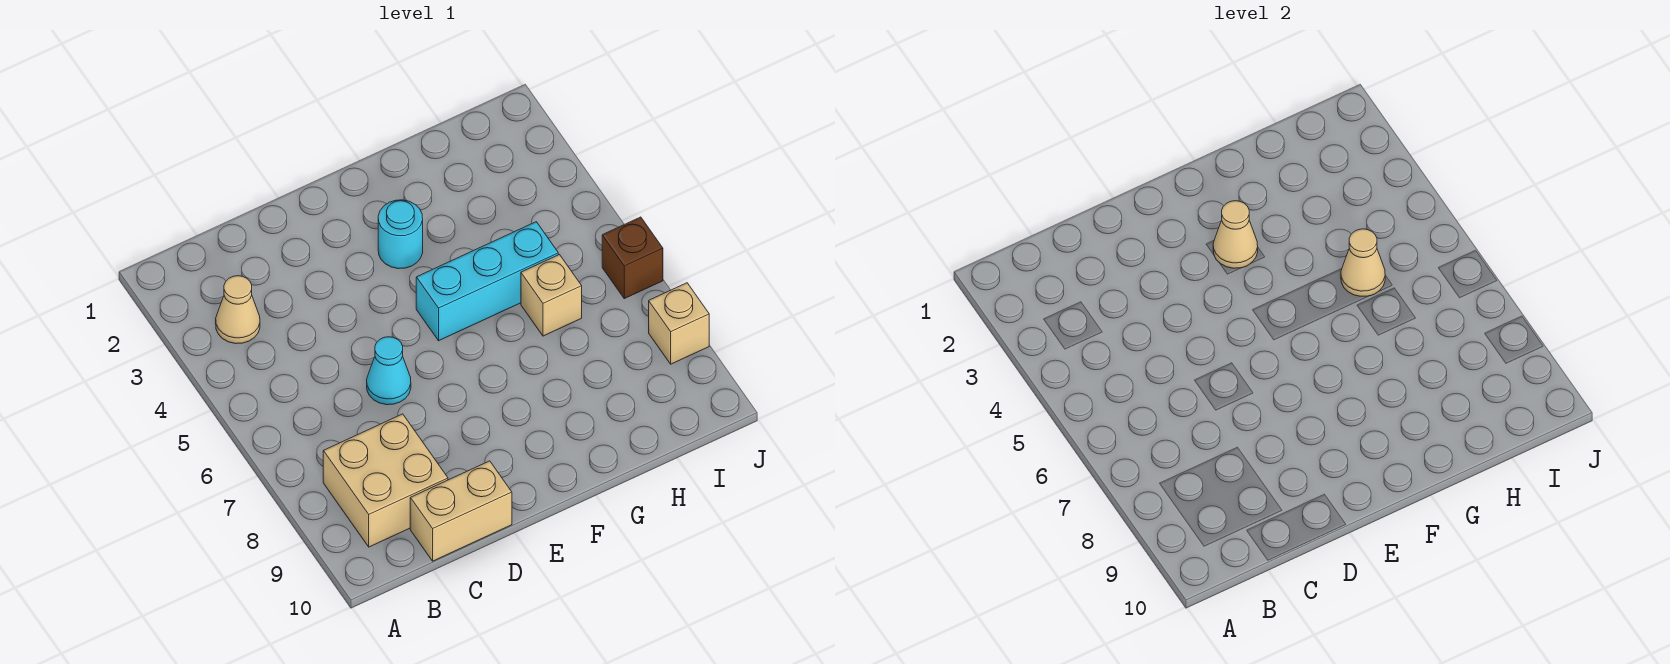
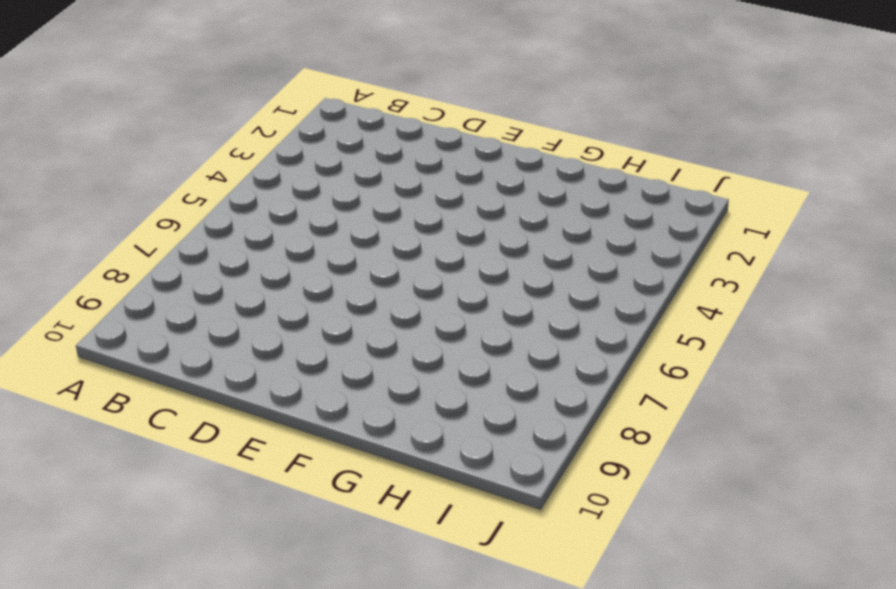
none -> tan 1x1 cone [216,276,260,344]
none -> tan 2x2 brick [323,414,448,547]

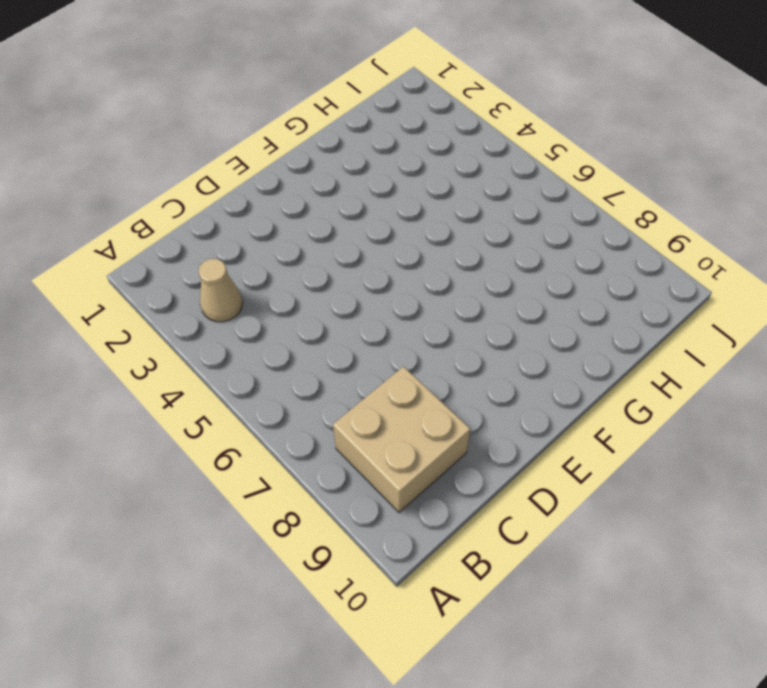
none -> tan 1x2 brick [410,461,512,561]
none -> cyan 1x1 cone [367,337,411,405]

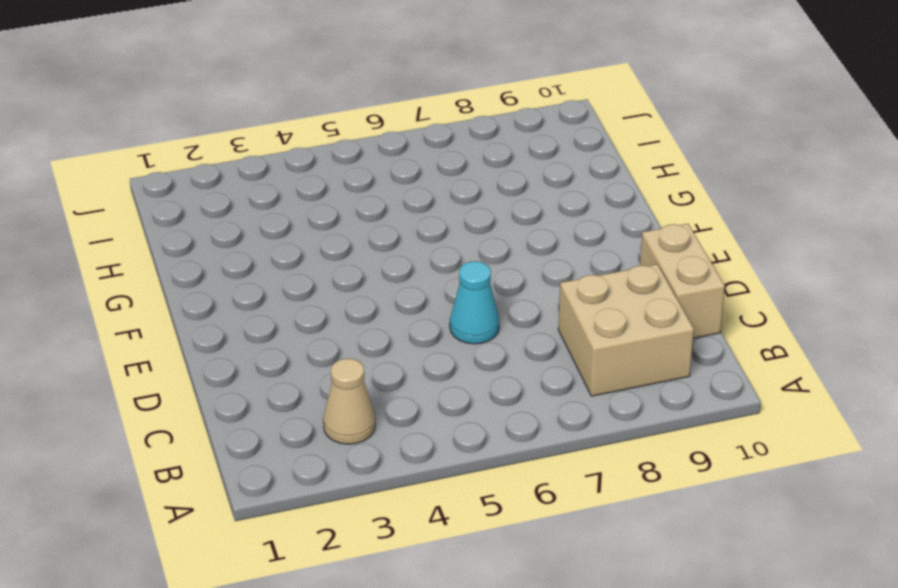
none -> cyan 1x1 round brick [378,200,423,269]
none -> cyan 1x3 brick [416,222,558,341]

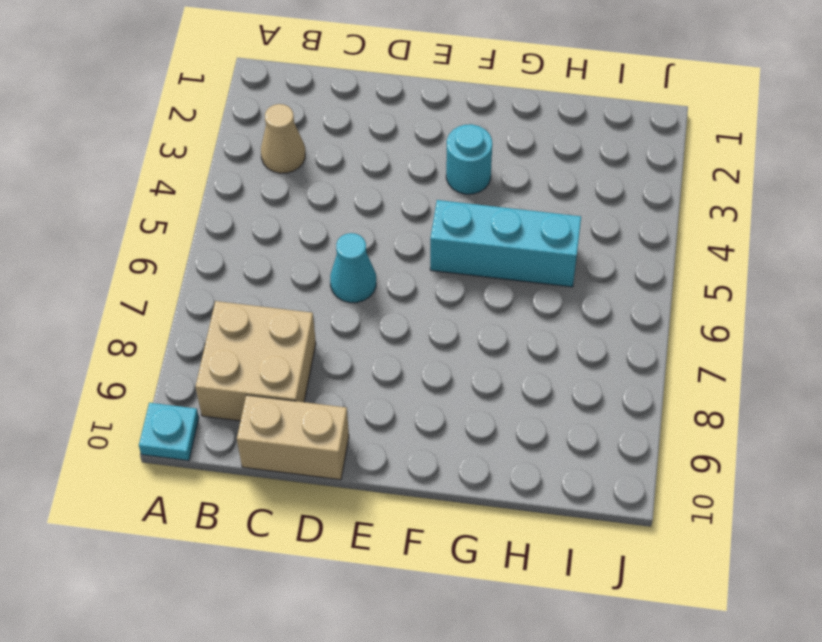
cyan 1x1 plate [139,403,199,461] -> none
none -> tan 1x1 brick [521,255,582,336]
none -> brown 1x1 brick [602,217,663,299]

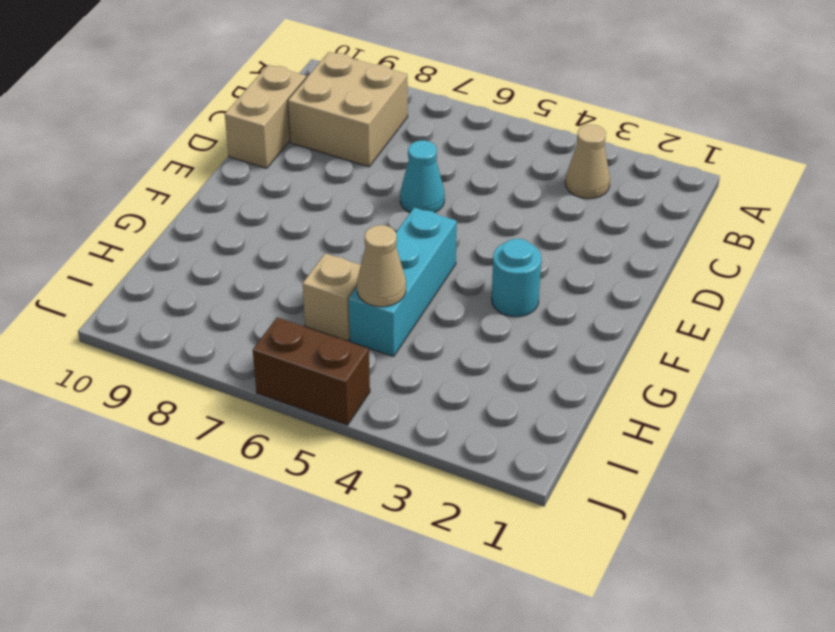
brown 1x2 brick [253,318,370,425] -> brown 1x1 brick [602,217,663,299]
none -> tan 1x1 brick [649,283,709,364]
none -> tan 1x1 cone [1213,201,1258,268]

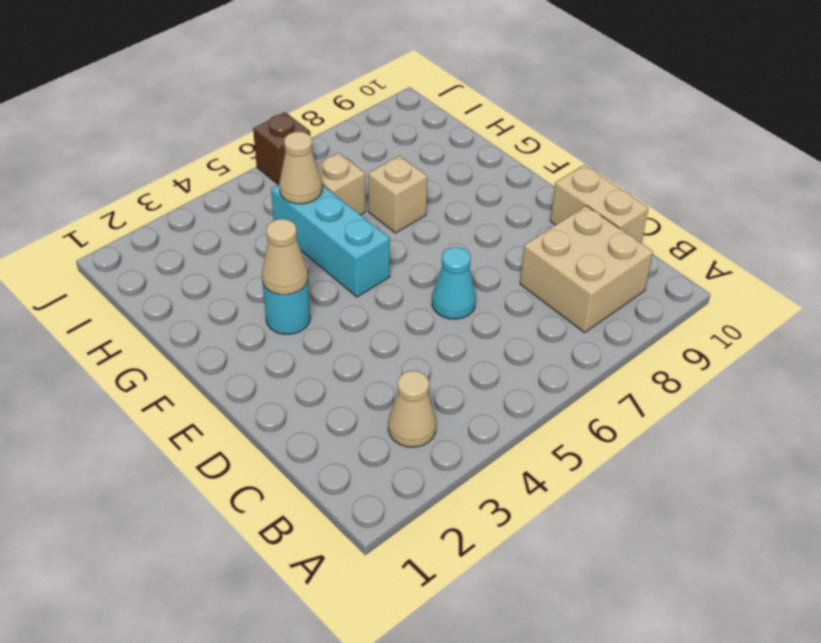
tan 1x1 brick [368,156,427,233] -> tan 1x1 brick moved to [649,283,709,364]

